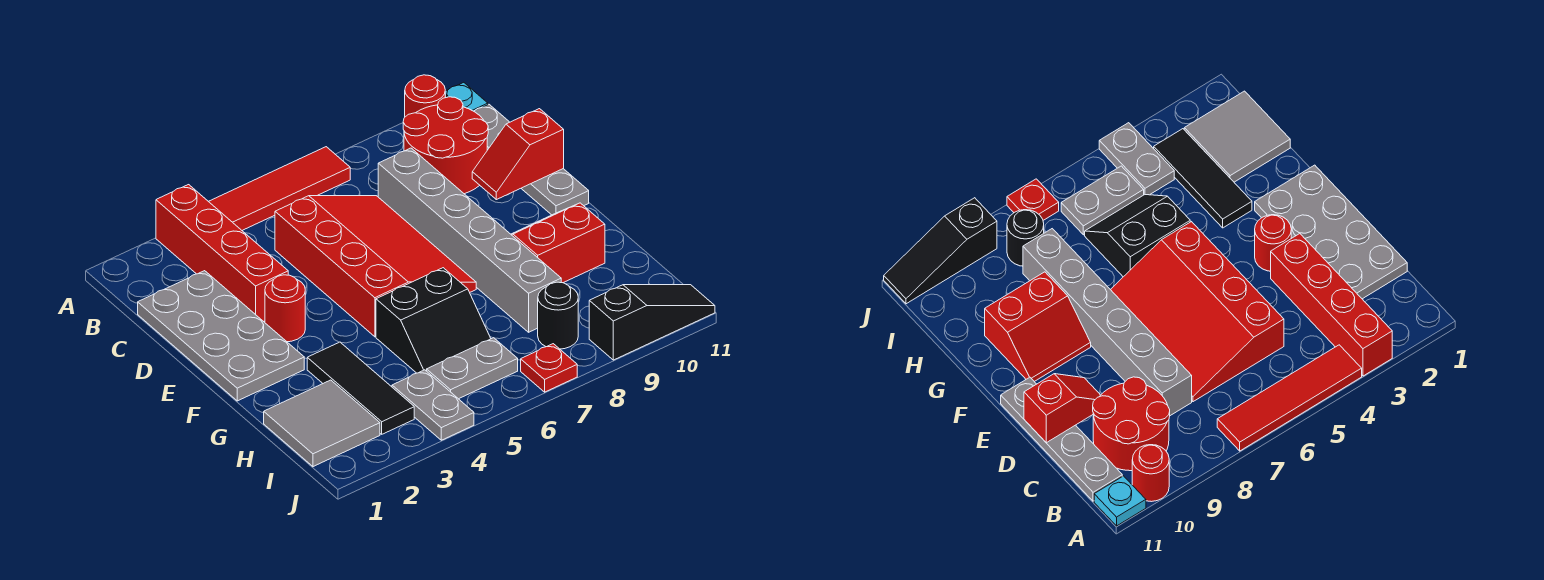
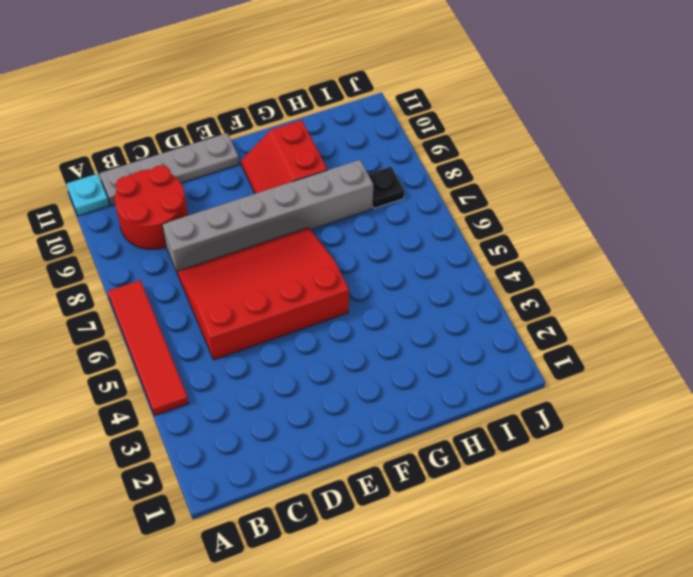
black 1x1 plate [368,167,404,208] -> black 1x1 round brick [538,282,578,349]
none -> red 1x4 brick [156,185,288,322]
none -> red 1x1 round brick [405,75,445,117]
none -> grey 2x4 plate [138,271,304,401]

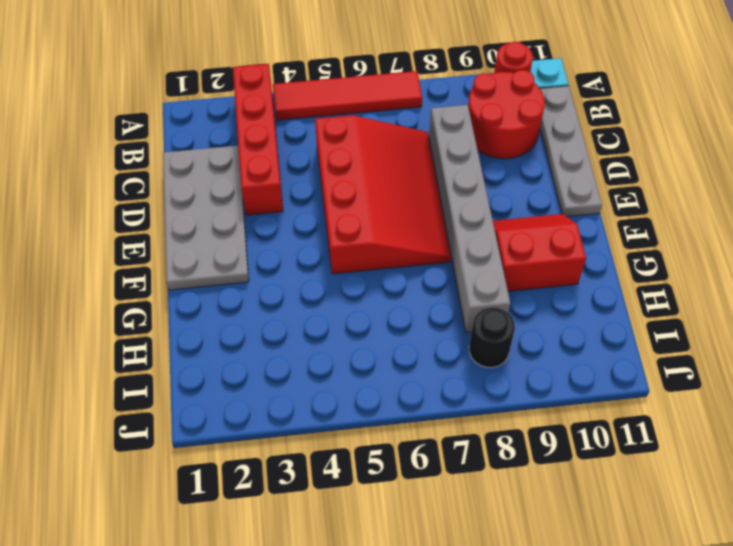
none -> red 1x1 round brick [265,275,305,342]
none -> black 1x3 tile [307,342,414,434]
none -> black 2x2 slope [376,268,491,373]

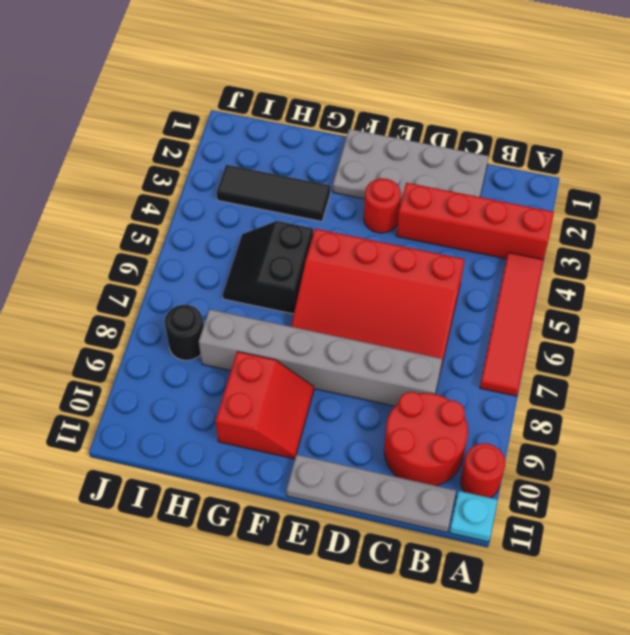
none -> grey 2x2 tile [264,380,380,467]
none -> grey 1x2 plate [392,370,474,440]
none -> grey 1x2 plate [427,338,518,399]

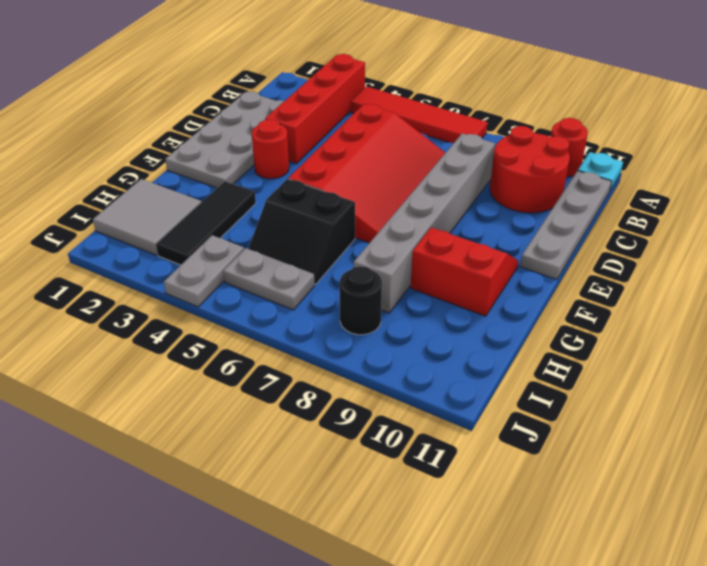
none -> red 1x1 plate [521,344,577,392]
none -> black 1x3 slope [589,285,715,360]
none -> red 1x2 slope [472,109,564,200]

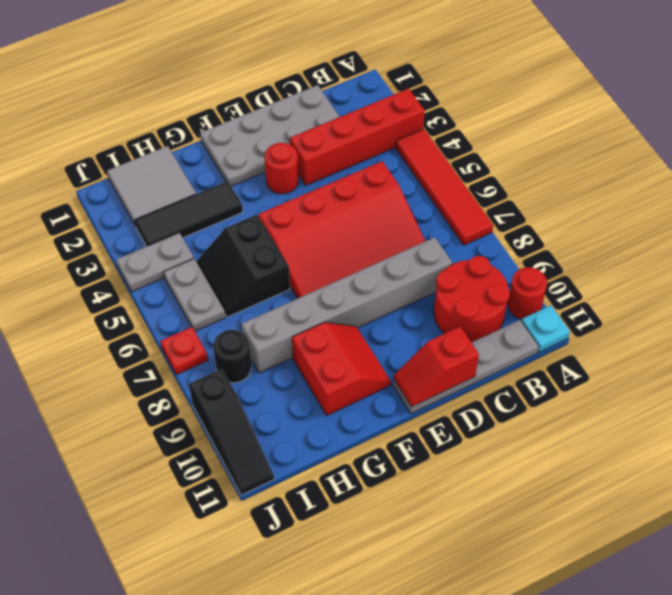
red 1x2 slope [394,327,479,407] -> red 1x2 slope turned to [472,109,564,200]

